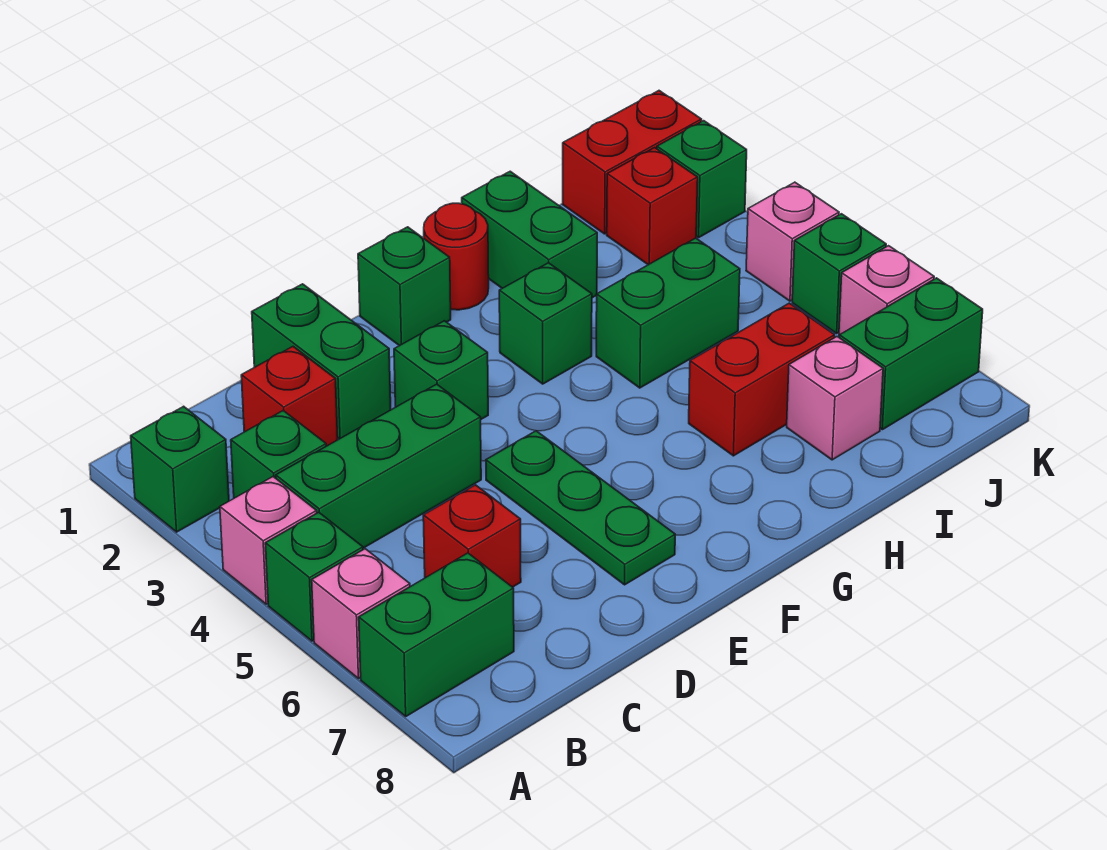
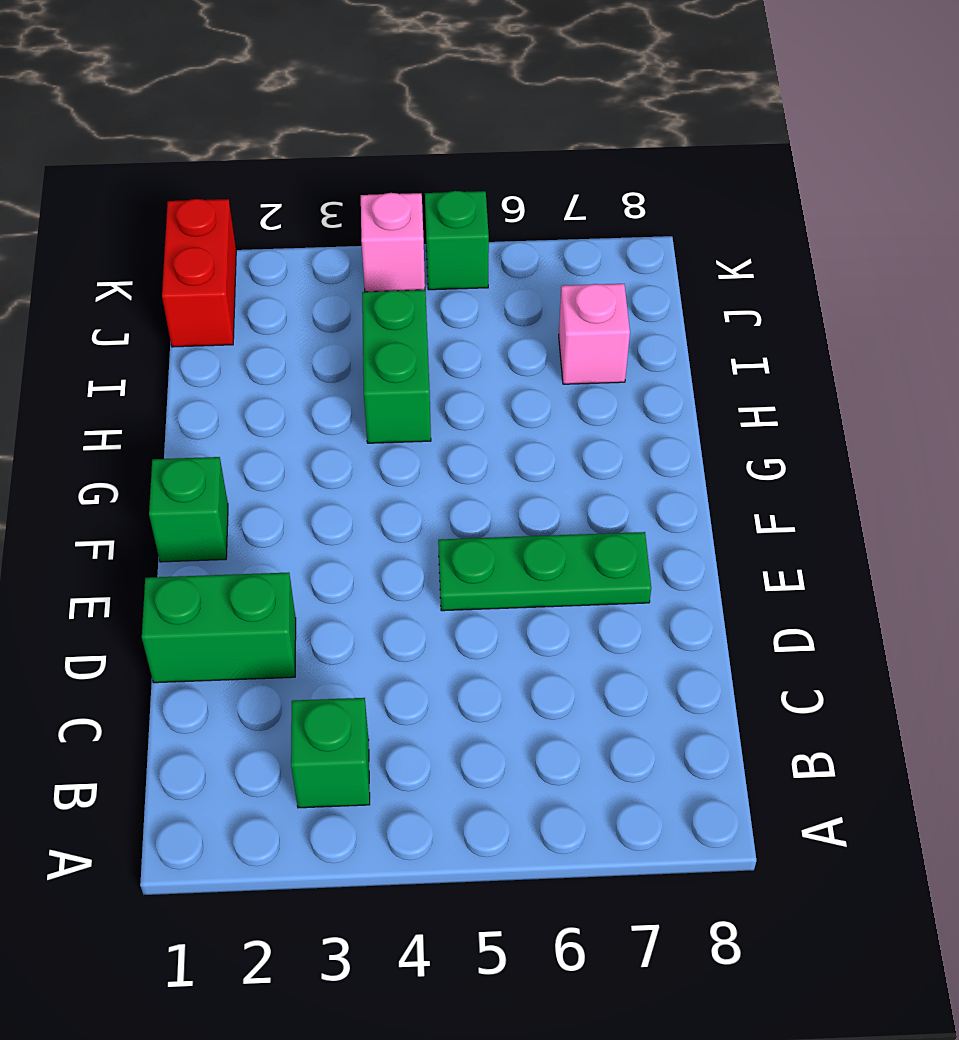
none -> green 1x1 brick [131,406,229,532]
none -> pink 1x1 brick [220,477,317,604]
none -> green 1x1 brick [265,512,363,641]

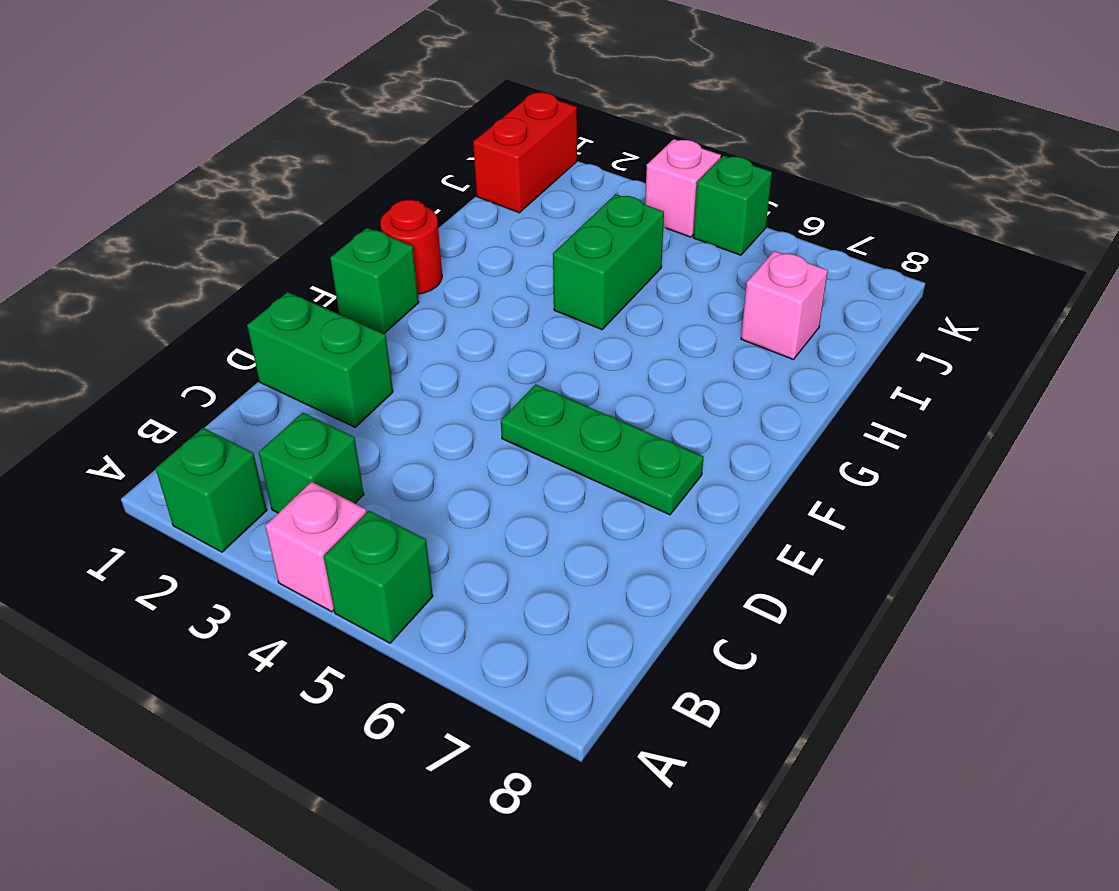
none -> pink 1x1 brick [312,549,410,679]
none -> green 1x2 brick [359,553,514,716]
none -> green 1x3 brick [276,384,481,548]

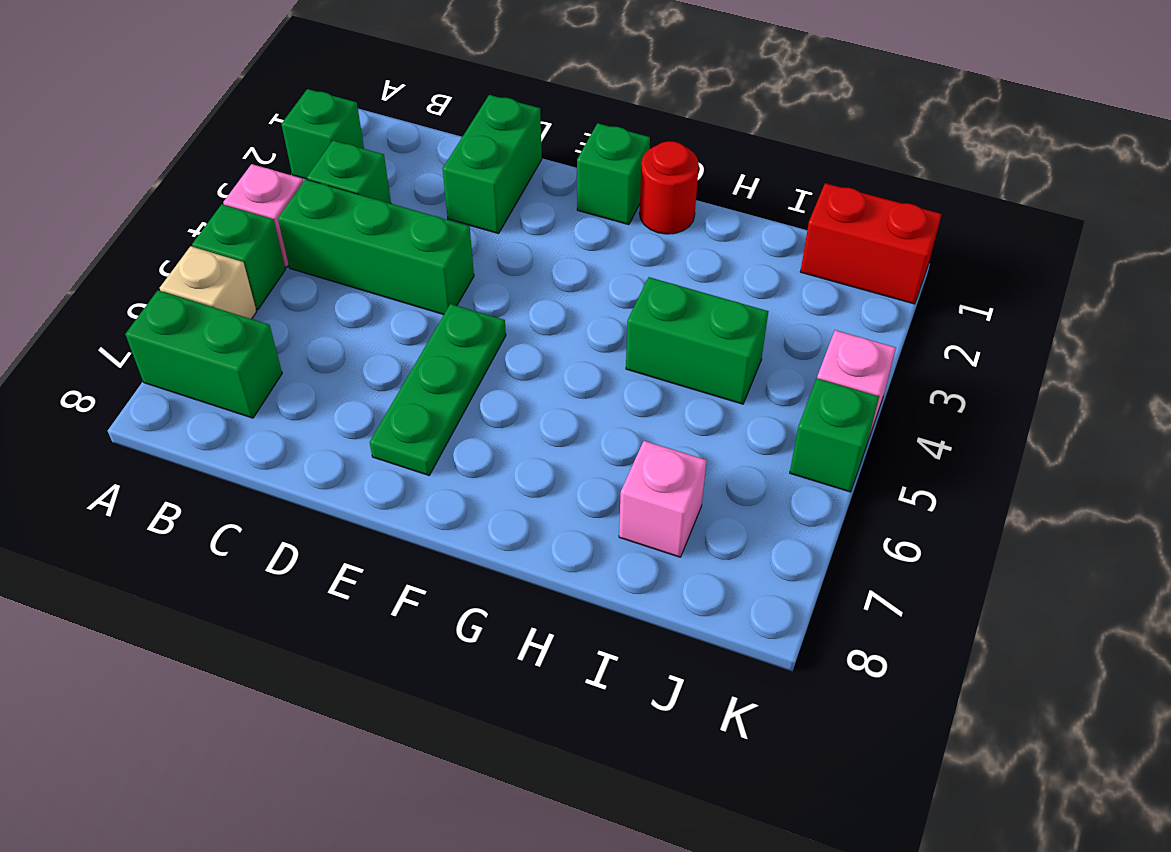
tan 1x1 brick [160,246,257,319] -> pink 1x1 brick [312,549,410,679]
none -> red 1x1 brick [241,347,338,446]
none -> red 1x1 brick [423,485,521,587]
none -> green 1x1 brick [394,321,488,419]

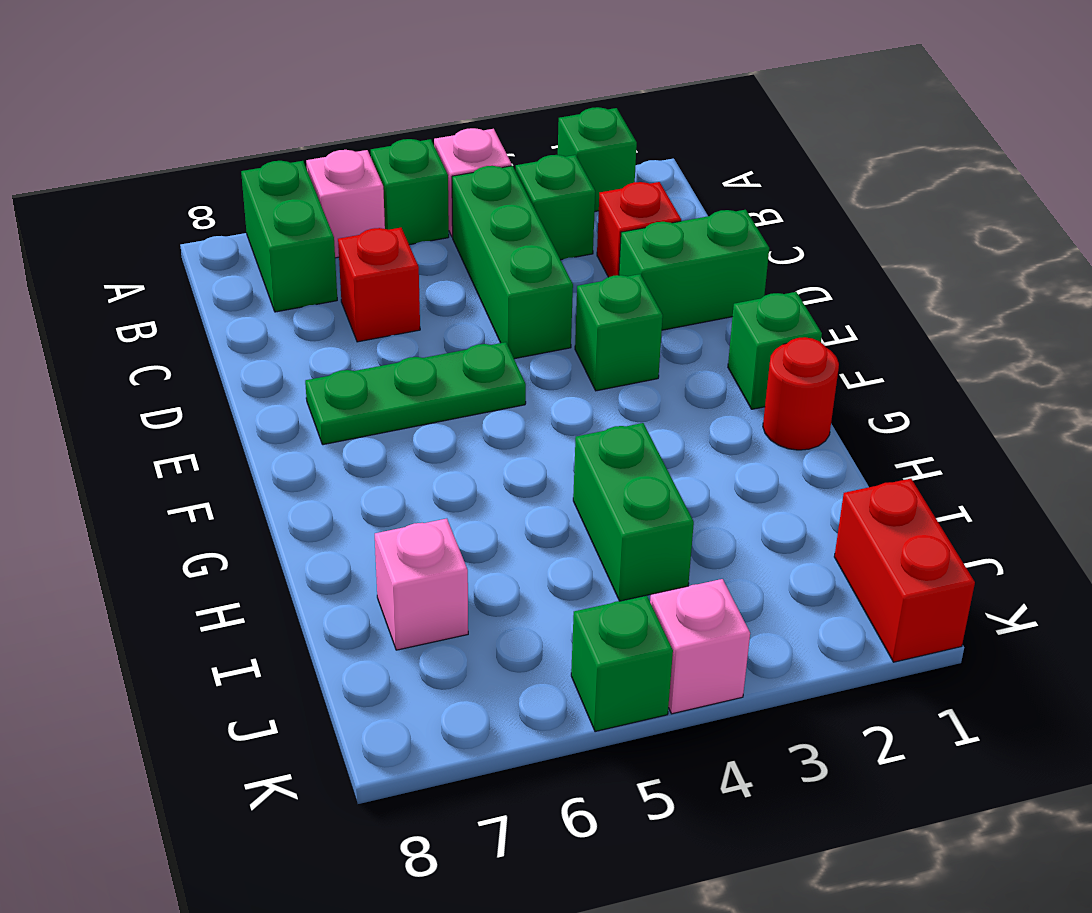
none -> green 1x1 brick [499,263,592,384]
none -> green 1x2 brick [462,171,597,298]
none -> red 1x2 brick [689,303,835,456]

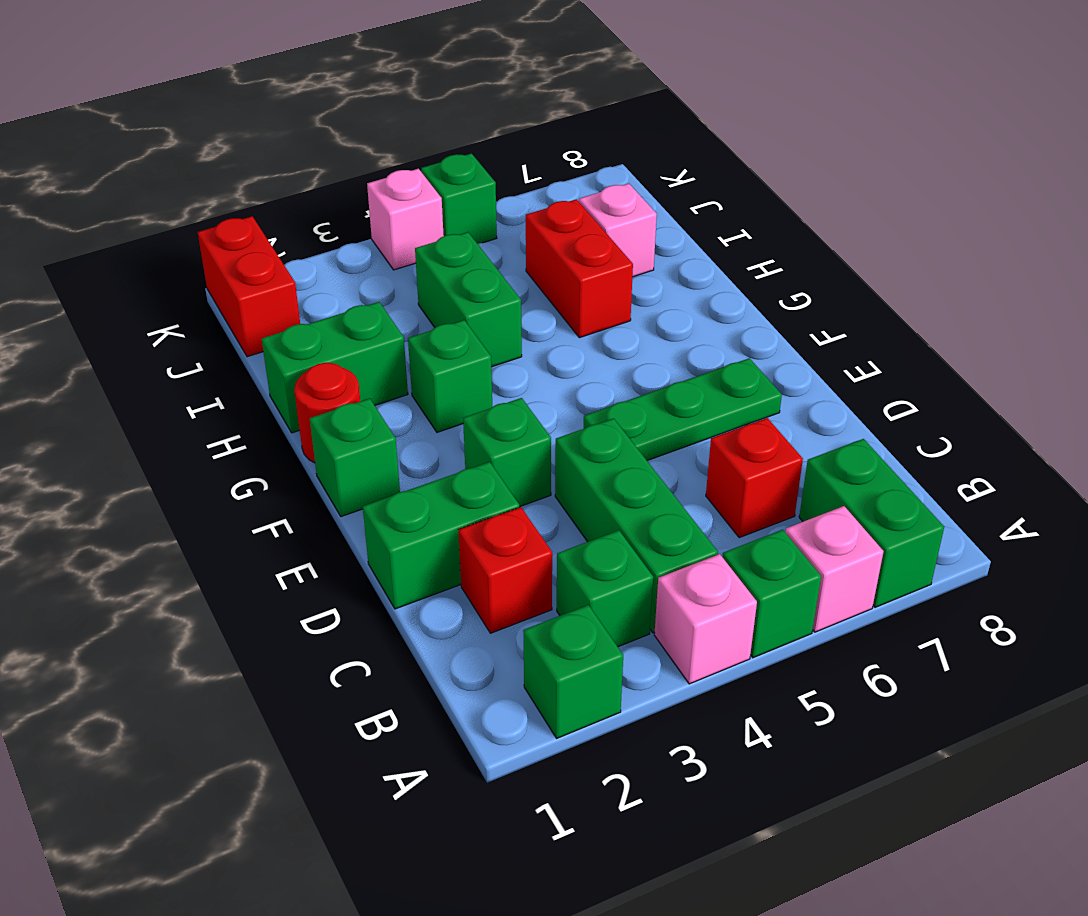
none -> red 1x1 brick [607,148,698,265]
none -> green 1x2 brick [839,278,983,430]
none -> green 1x1 brick [657,121,747,238]

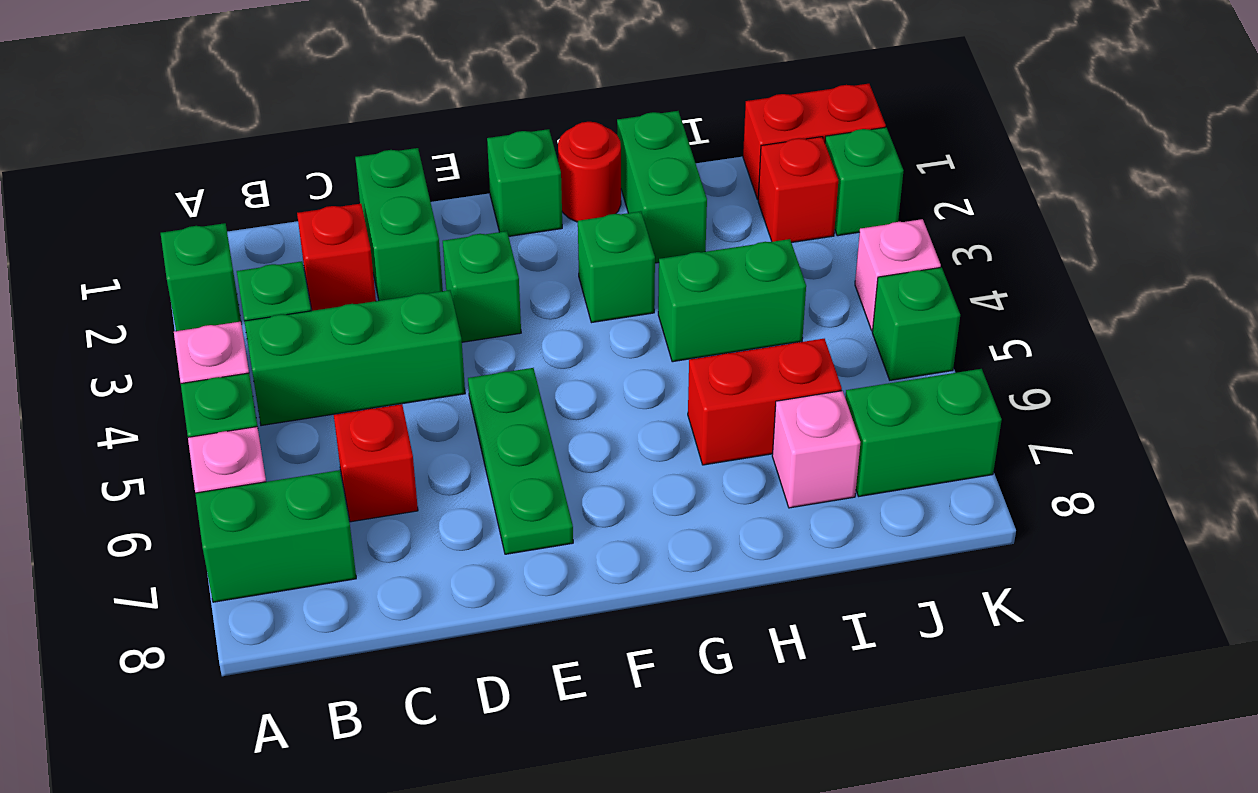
none -> pink 1x1 brick [839,246,934,335]

